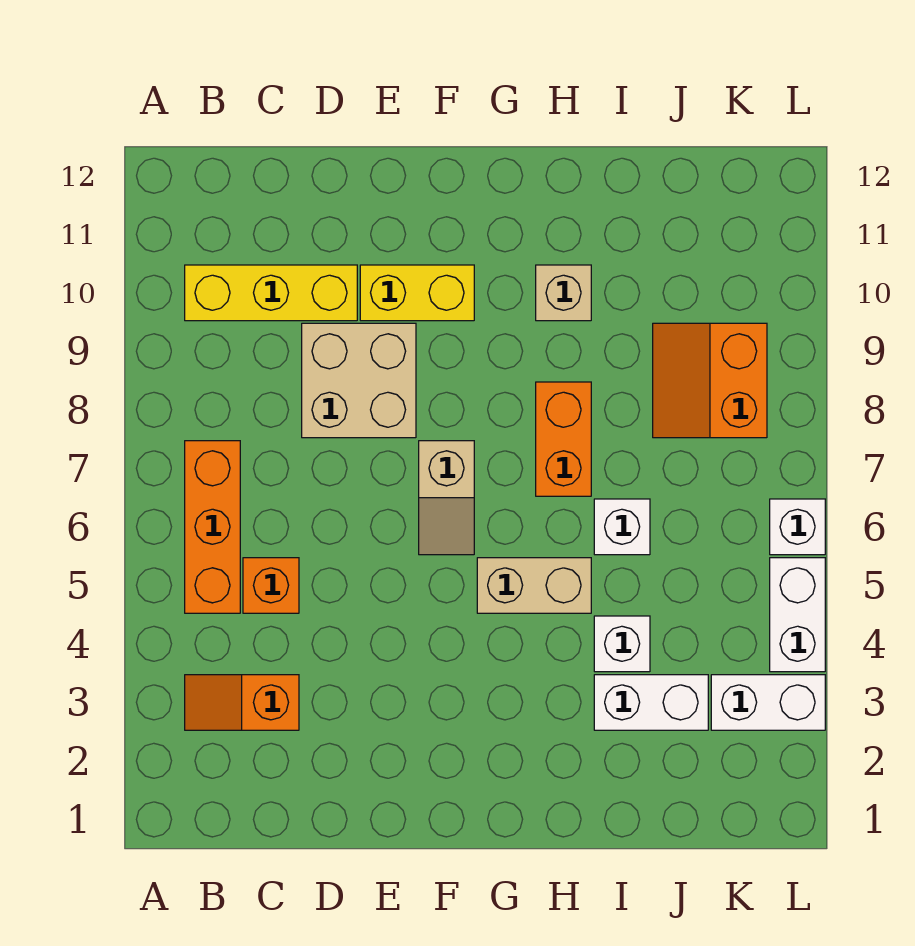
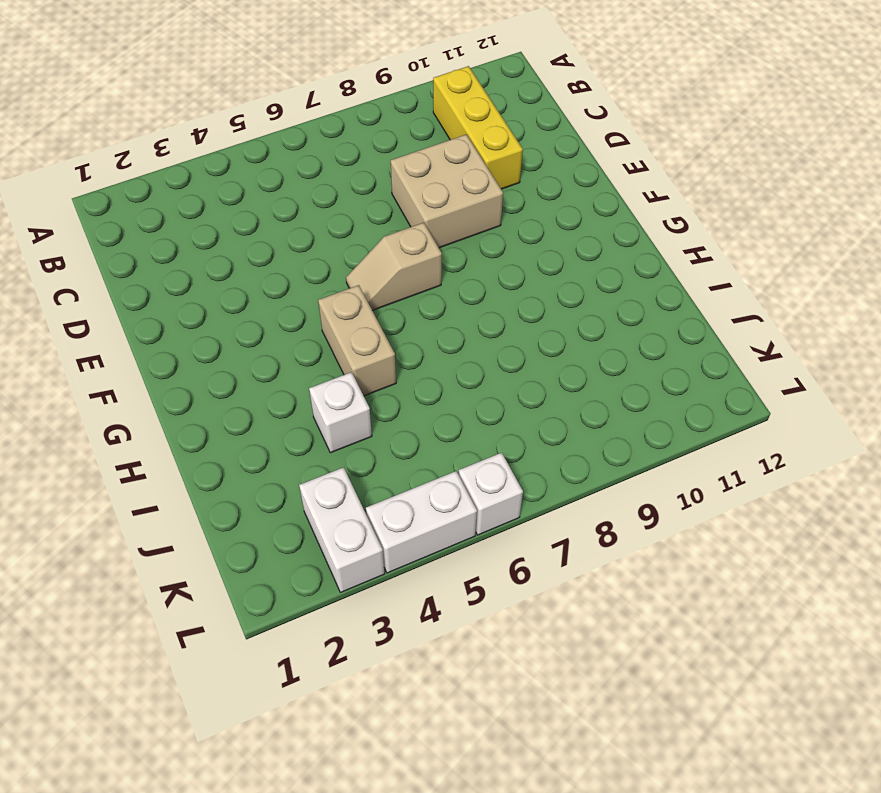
none -> orange 1x2 slope [185,675,299,730]
none -> orange 1x3 brick [185,441,240,613]
none -> orange 1x1 brick [243,558,299,613]

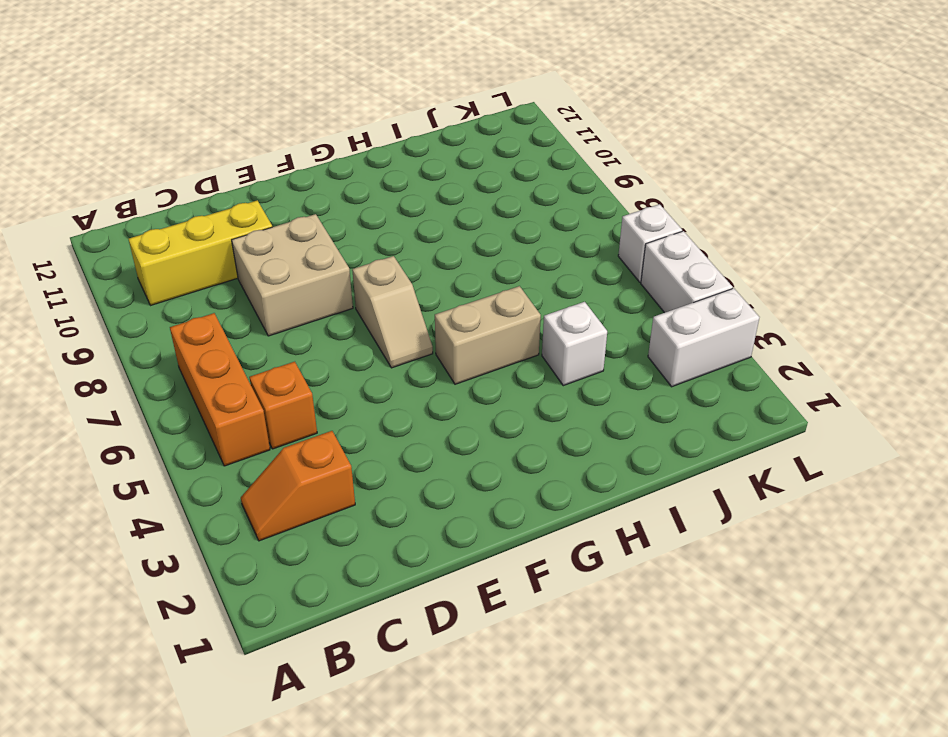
none -> yellow 1x2 brick [360,265,474,321]
none -> orange 1x2 brick [536,382,591,496]
none -> tan 1x1 brick [536,265,591,321]

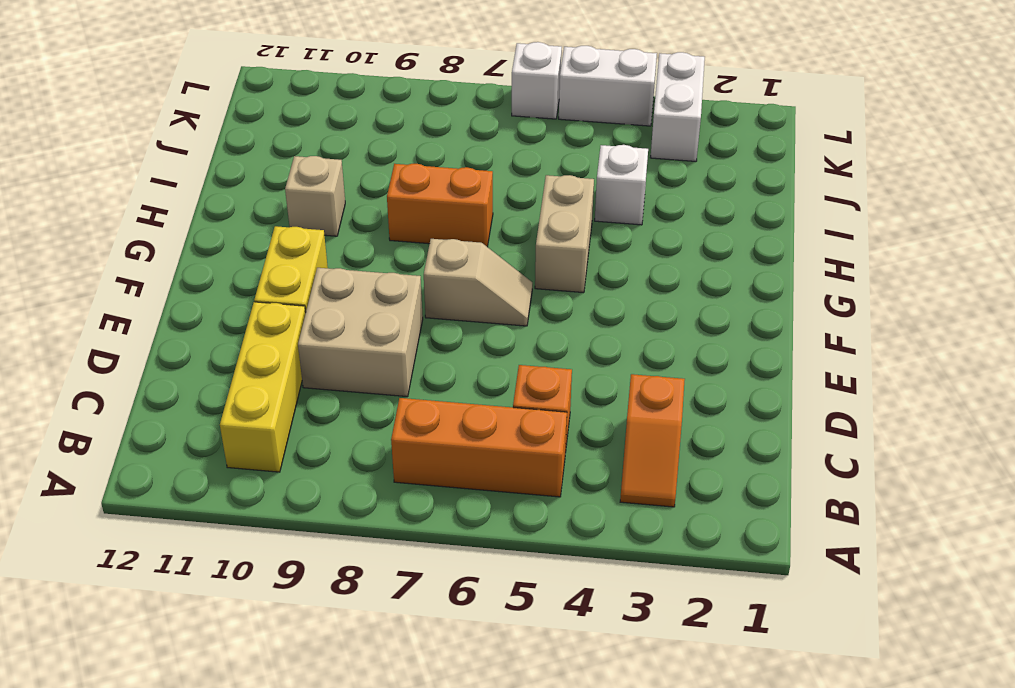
none -> white 1x2 brick [594,675,708,730]
none -> white 1x1 brick [594,499,650,555]
none -> orange 2x2 slope [653,323,767,438]

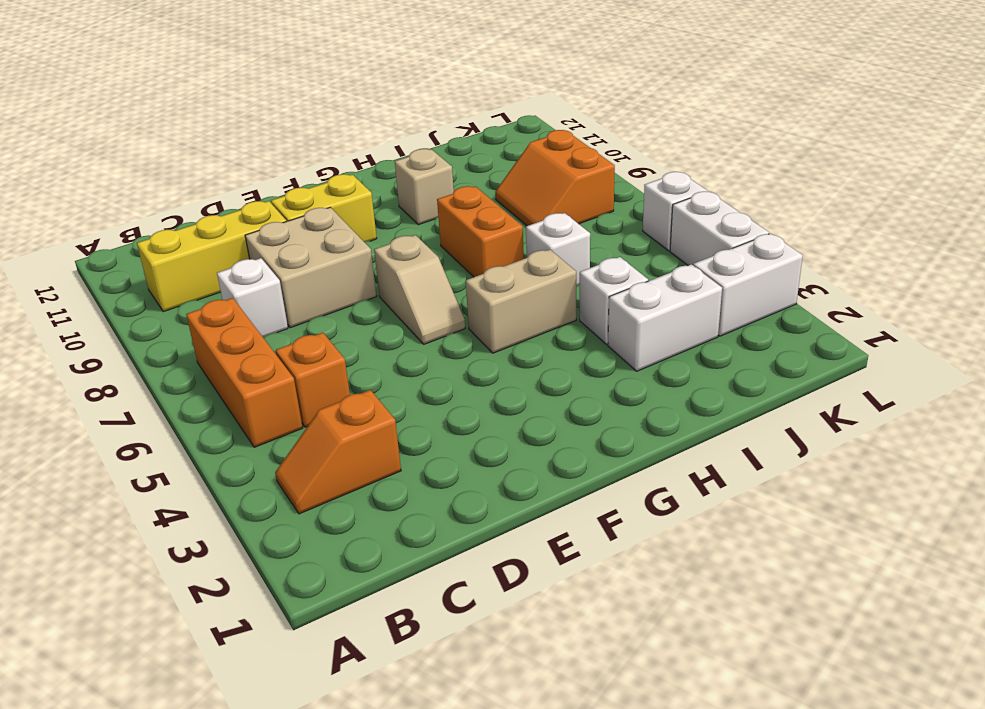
white 1x1 brick [217,258,288,337] -> none

